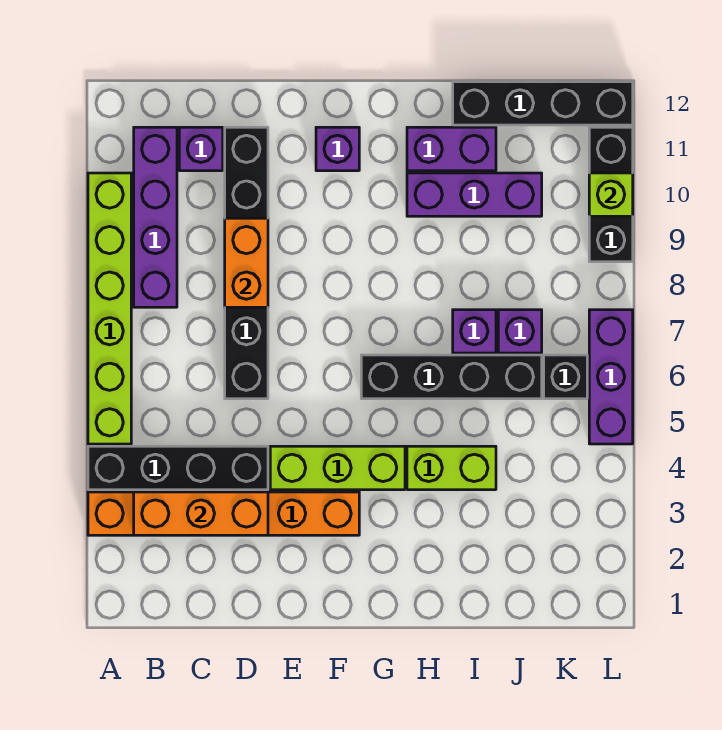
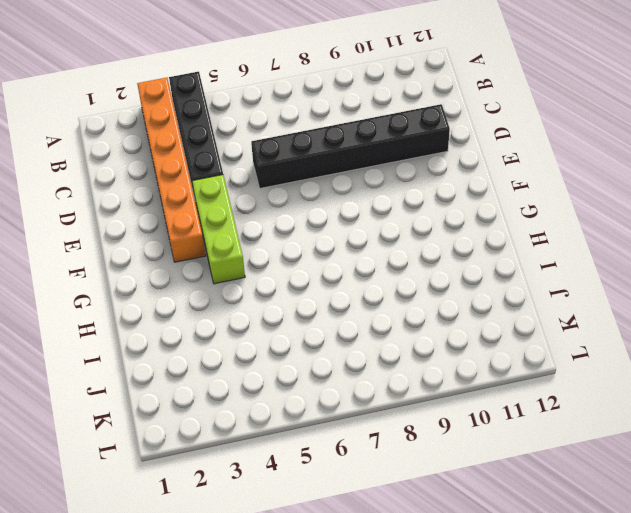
none -> lime 1x6 brick [88,173,131,444]
none -> purple 1x4 brick [134,127,177,307]
none -> purple 1x1 brick [179,127,223,171]

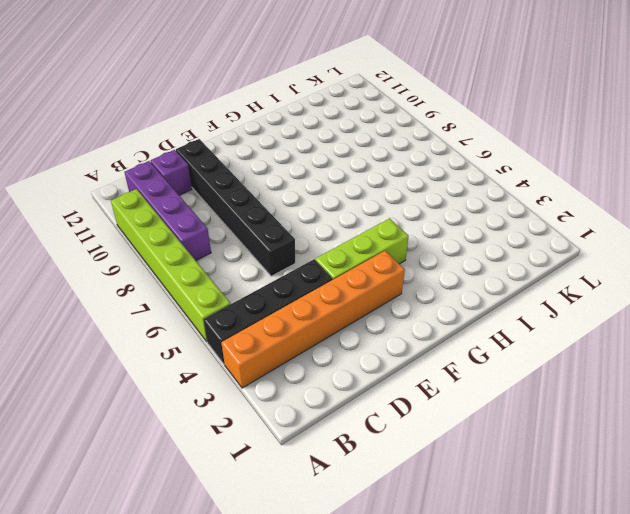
none -> purple 1x1 brick [316,127,359,171]
none -> black 1x4 brick [361,355,542,399]
none -> lime 1x2 brick [407,446,496,490]

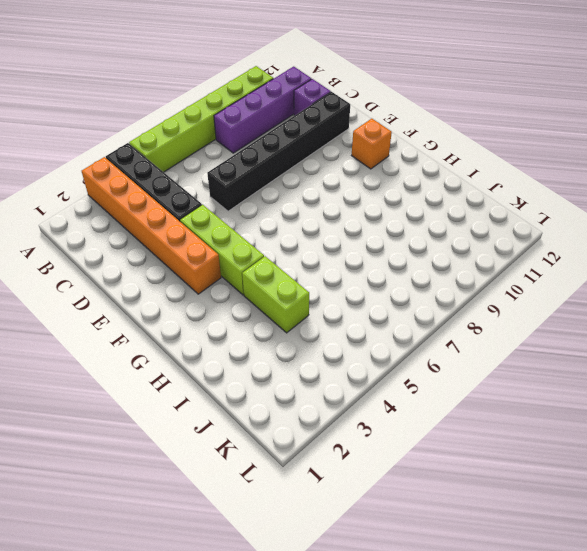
orange 1x1 brick [351,118,392,169] -> purple 1x1 brick [316,127,359,171]
none -> black 1x4 brick [361,355,542,399]
none -> purple 1x3 brick [407,173,542,216]
none -> purple 1x2 brick [407,127,496,171]

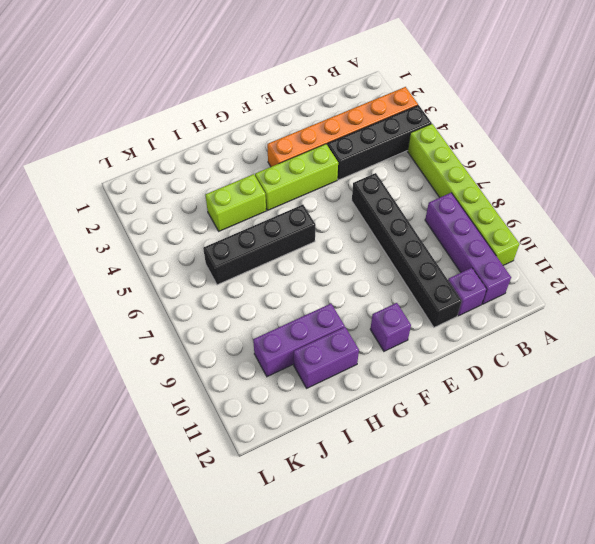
none -> purple 1x1 brick [453,310,496,353]
none -> black 1x4 brick [453,82,633,125]
none -> purple 1x1 brick [498,310,542,353]

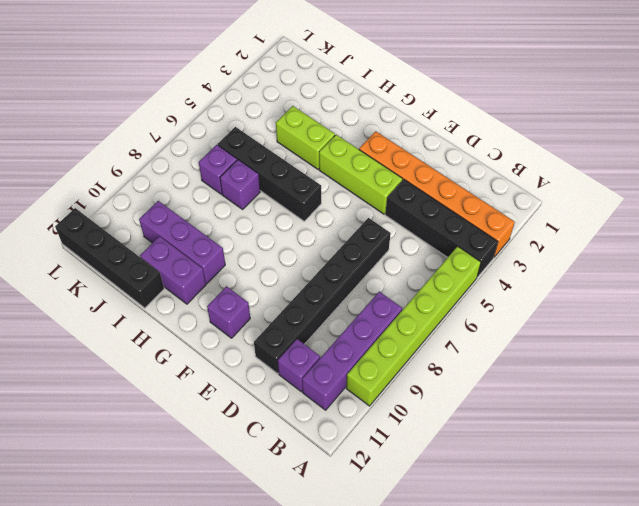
none -> black 1x1 brick [544,355,587,399]
none -> purple 1x3 brick [589,310,633,444]
none -> black 1x3 brick [589,127,633,262]

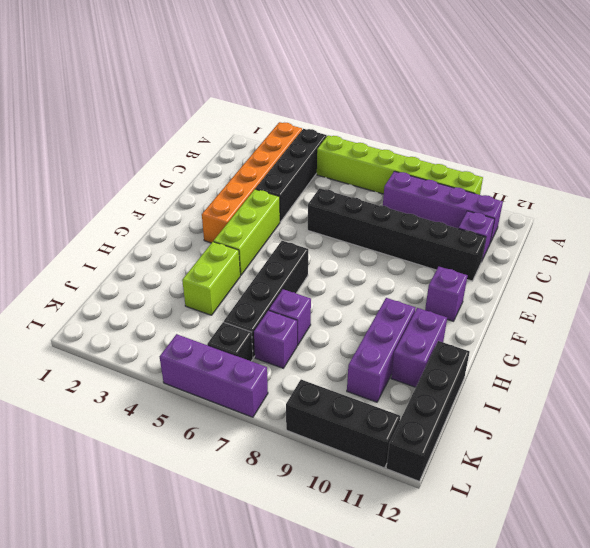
none -> orange 1x3 brick [134,492,268,535]
none -> orange 1x2 brick [225,218,268,307]
none -> lime 1x1 brick [589,173,633,216]

